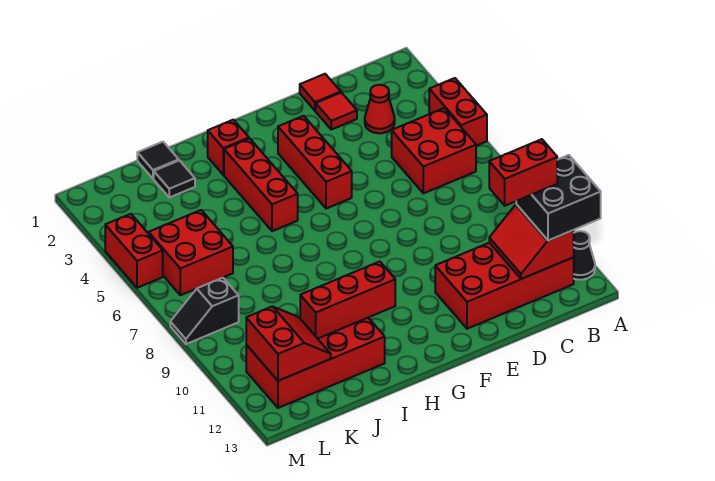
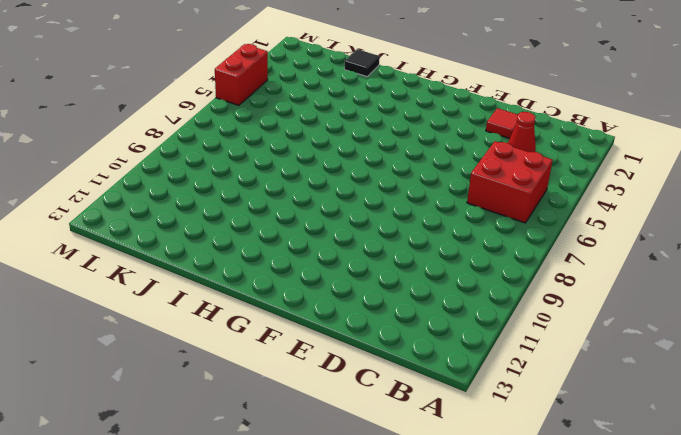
none -> red 1x2 brick [429,78,487,146]
none -> black 1x1 cone [574,231,595,280]
none -> red 2x4 brick [435,243,574,329]

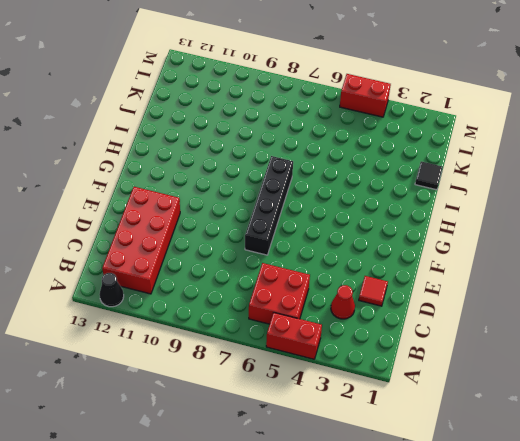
black 1x4 brick [245,156,293,255] -> none
none -> red 1x1 tile [300,74,341,111]
none -> red 1x3 brick [278,116,352,209]
none -> red 1x1 brick [208,120,249,175]

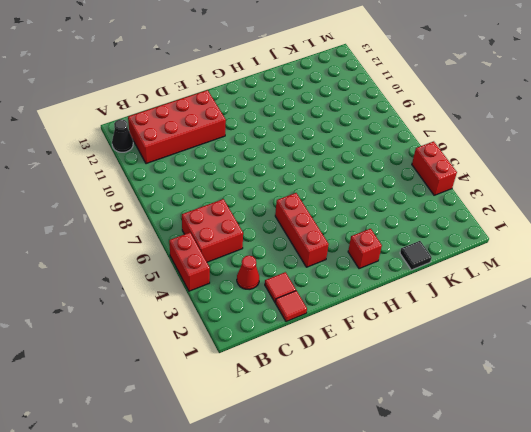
none -> red 1x3 brick [224,138,298,231]
none -> red 2x4 brick [246,318,385,408]
none -> black 1x1 tile [154,160,195,197]

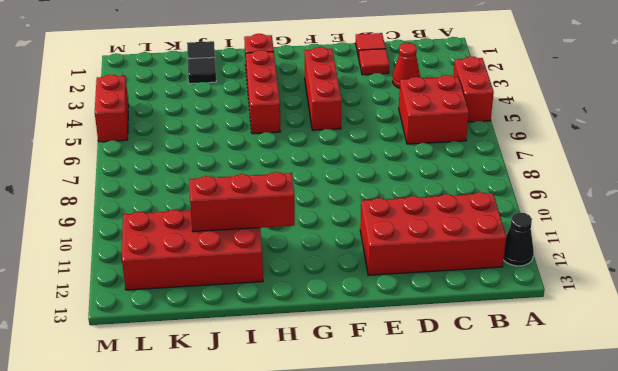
none -> red 2x2 brick [148,210,233,295]
none -> black 1x2 slope [170,278,239,344]
none -> red 2x2 slope [489,204,574,279]

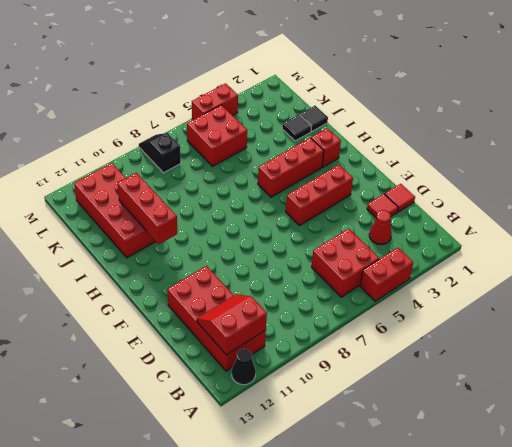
none -> red 2x2 slope [246,306,331,381]
none -> black 2x2 brick [516,155,601,241]
none -> red 1x2 brick [489,139,557,206]

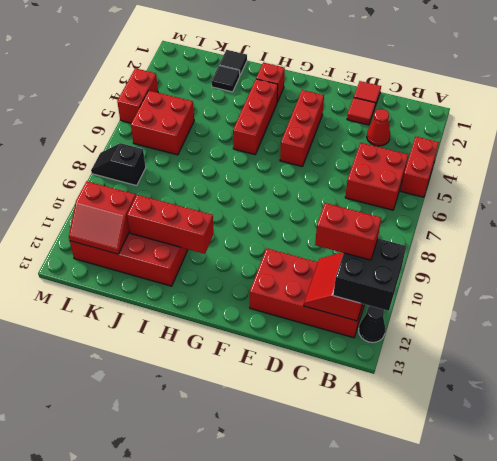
red 2x2 slope [69,181,136,254] -> red 2x2 slope turned to [246,306,331,381]

